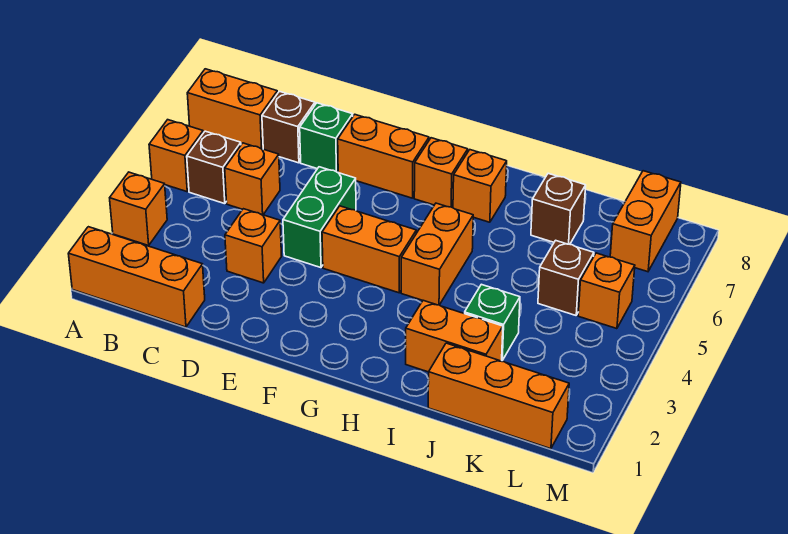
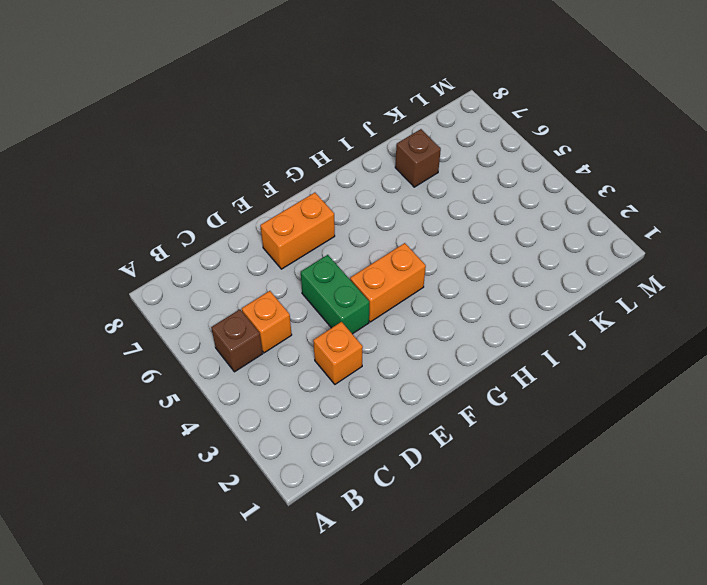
none -> orange 1x3 brick [68,227,205,327]
none -> orange 1x1 brick [110,172,167,246]
none -> orange 1x1 brick [149,120,203,192]

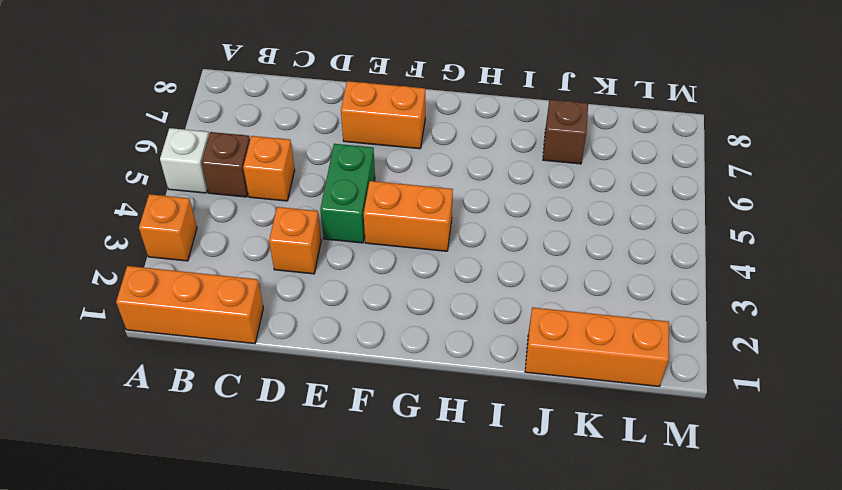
white 1x1 brick [160,128,209,193] -> orange 1x1 brick [149,120,203,192]
none -> orange 1x2 brick [187,69,278,149]
none -> brown 1x1 brick [262,91,315,163]
none -> green 1x1 brick [300,103,353,173]

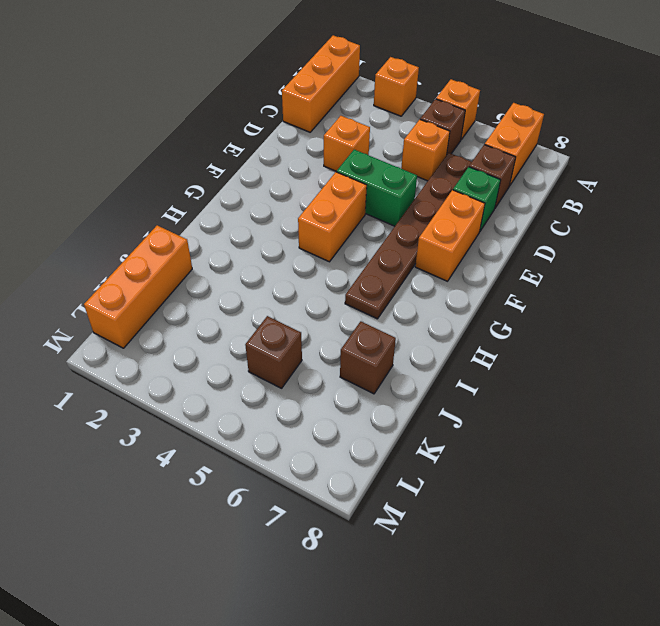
brown 1x6 plate [345,153,472,319] -> none
none -> orange 1x1 brick [414,138,468,208]
none -> orange 1x2 brick [401,203,473,305]
none -> orange 1x1 brick [453,150,507,222]

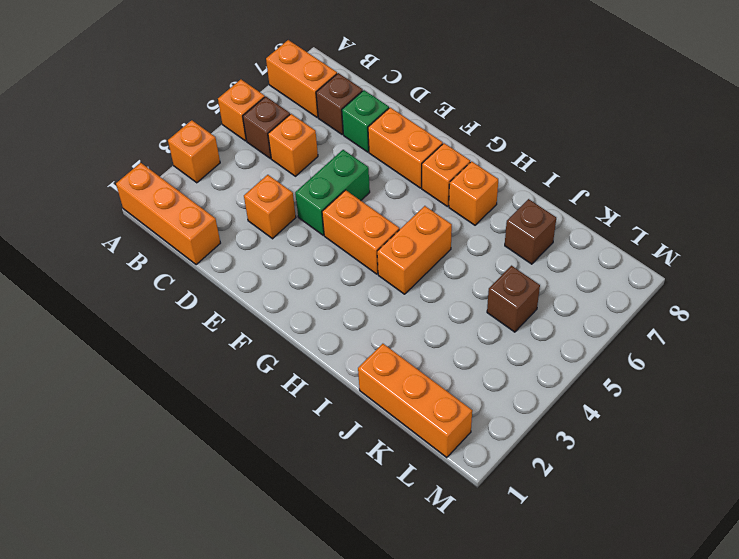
none -> orange 1x2 brick [406,300,503,372]
none -> green 1x1 brick [465,284,520,360]
none -> orange 1x1 brick [578,253,635,329]

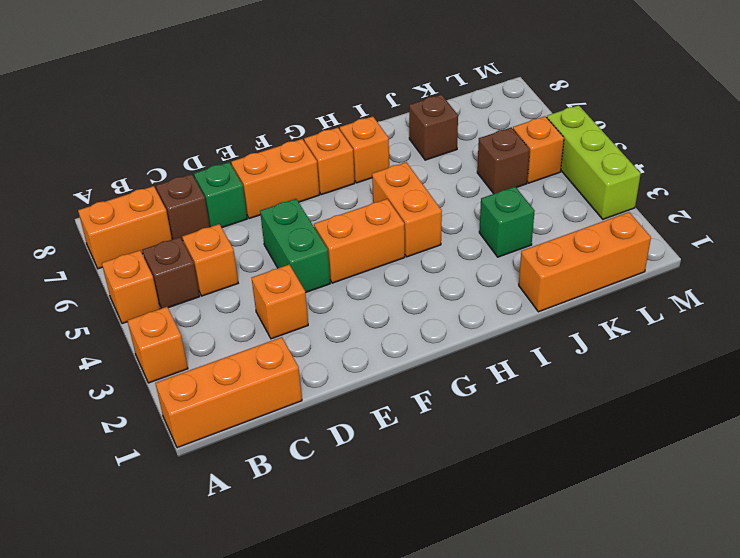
lime 1x3 brick [547,105,641,219] -> none
none -> orange 1x2 brick [406,300,503,372]
none -> orange 1x2 brick [610,171,681,272]

